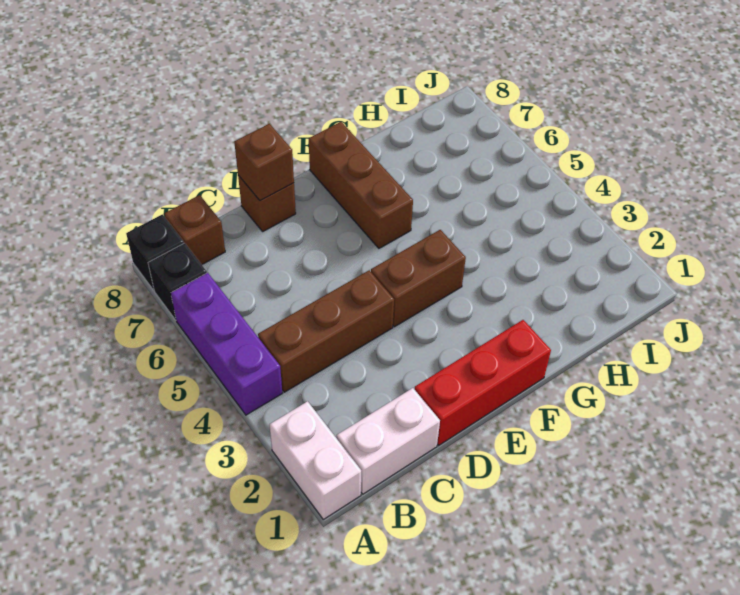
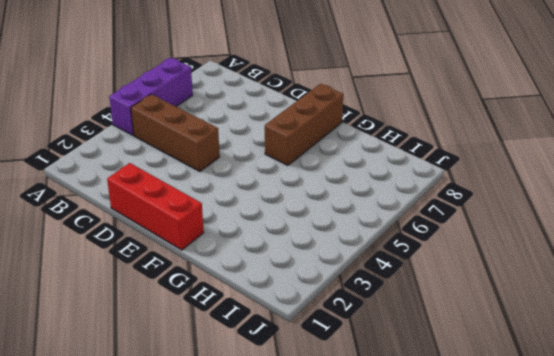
none -> white 1x2 brick [269,401,361,519]
none -> black 1x1 brick [148,243,207,320]
none -> black 1x1 brick [126,214,184,290]

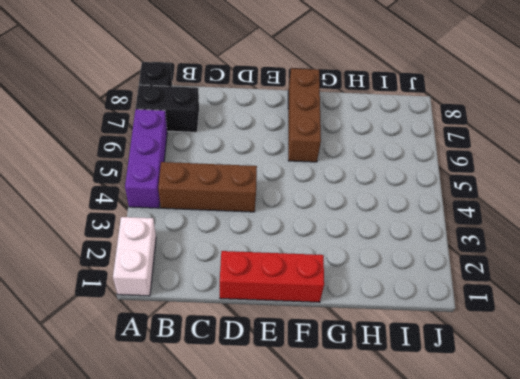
black 1x2 brick [136,85,199,132] -> black 1x1 brick [148,243,207,320]
none -> white 1x2 brick [337,388,440,494]
none -> brown 1x1 brick [164,195,225,265]
none -> brown 1x1 brick [238,175,296,231]

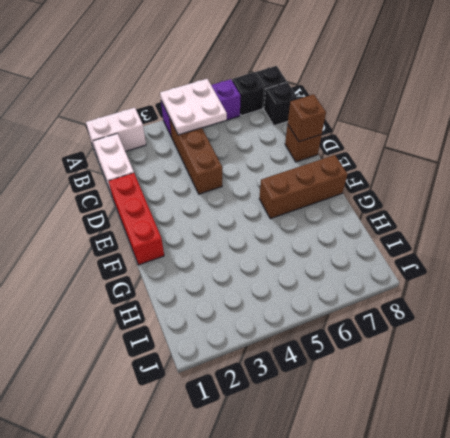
white 2x2 plate [160,79,227,135] -> none
black 1x1 brick [264,82,298,126] -> brown 1x1 brick [164,195,225,265]
none -> brown 1x2 brick [371,230,466,327]

